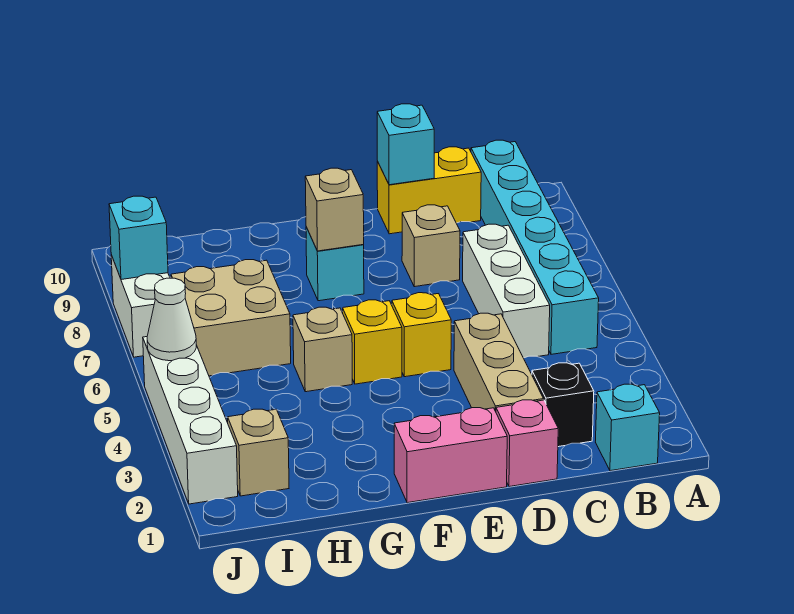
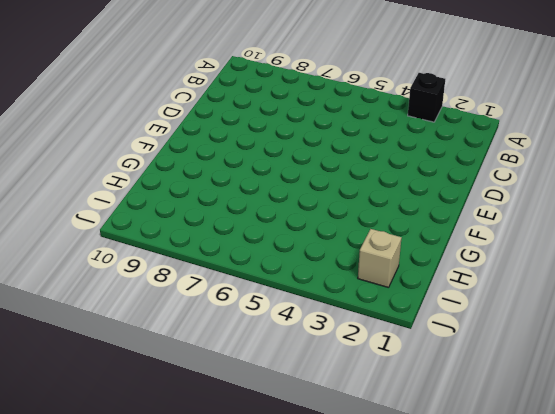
black 1x1 brick [408,73,445,122] -> black 1x1 brick moved to [532,363,594,447]
none -> cyan 1x1 brick [596,384,660,471]
none -> cyan 1x6 brick [471,140,599,354]
none -> white 1x3 brick [463,224,550,358]

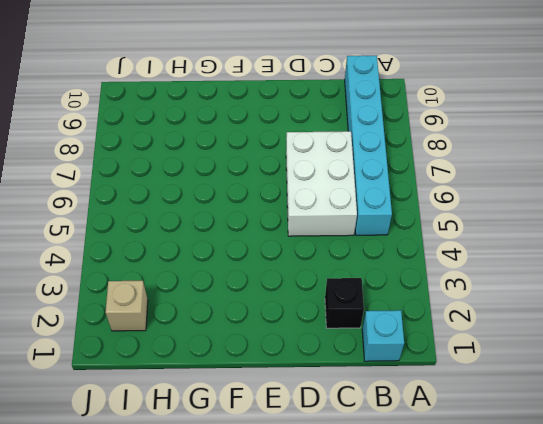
white 2x3 brick [286,131,357,236] -> white 1x3 brick [463,224,550,358]
none -> yellow 1x2 brick [377,147,481,234]
none -> pink 1x1 brick [496,400,558,487]
none -> tan 1x3 brick [454,313,544,412]

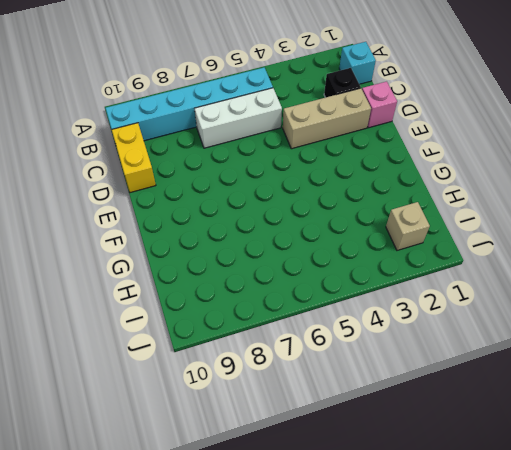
none -> tan 1x1 brick [402,205,460,287]
none -> pink 1x2 brick [394,408,507,503]
none -> yellow 1x1 brick [392,293,451,377]

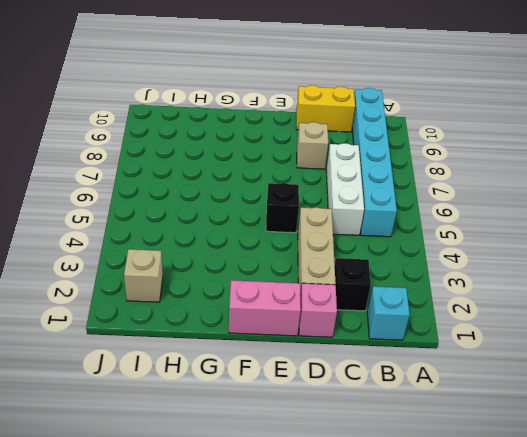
black 1x1 brick [266,183,299,233] -> yellow 1x1 brick [392,293,451,377]
none -> yellow 1x1 brick [343,300,402,384]
none -> cyan 1x1 brick [306,227,364,301]
none -> tan 1x1 brick [293,307,352,392]

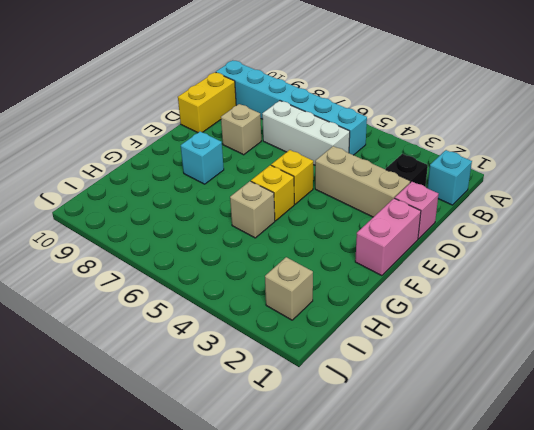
none -> tan 2x2 brick [171,260,291,376]
none -> white 1x4 brick [143,337,238,504]
none -> white 1x2 brick [111,255,170,357]

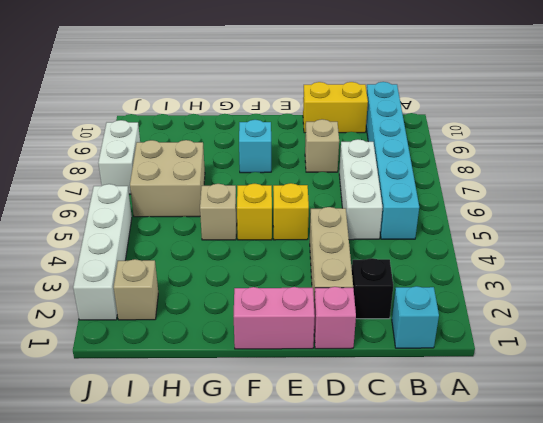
none -> cyan 1x1 brick [377,104,434,185]
none -> tan 1x1 brick [305,168,364,251]
none -> white 1x1 cone [147,278,196,361]

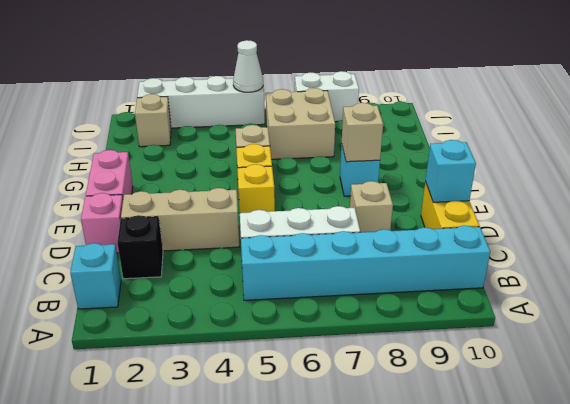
none -> cyan 1x1 brick [109,196,168,280]

